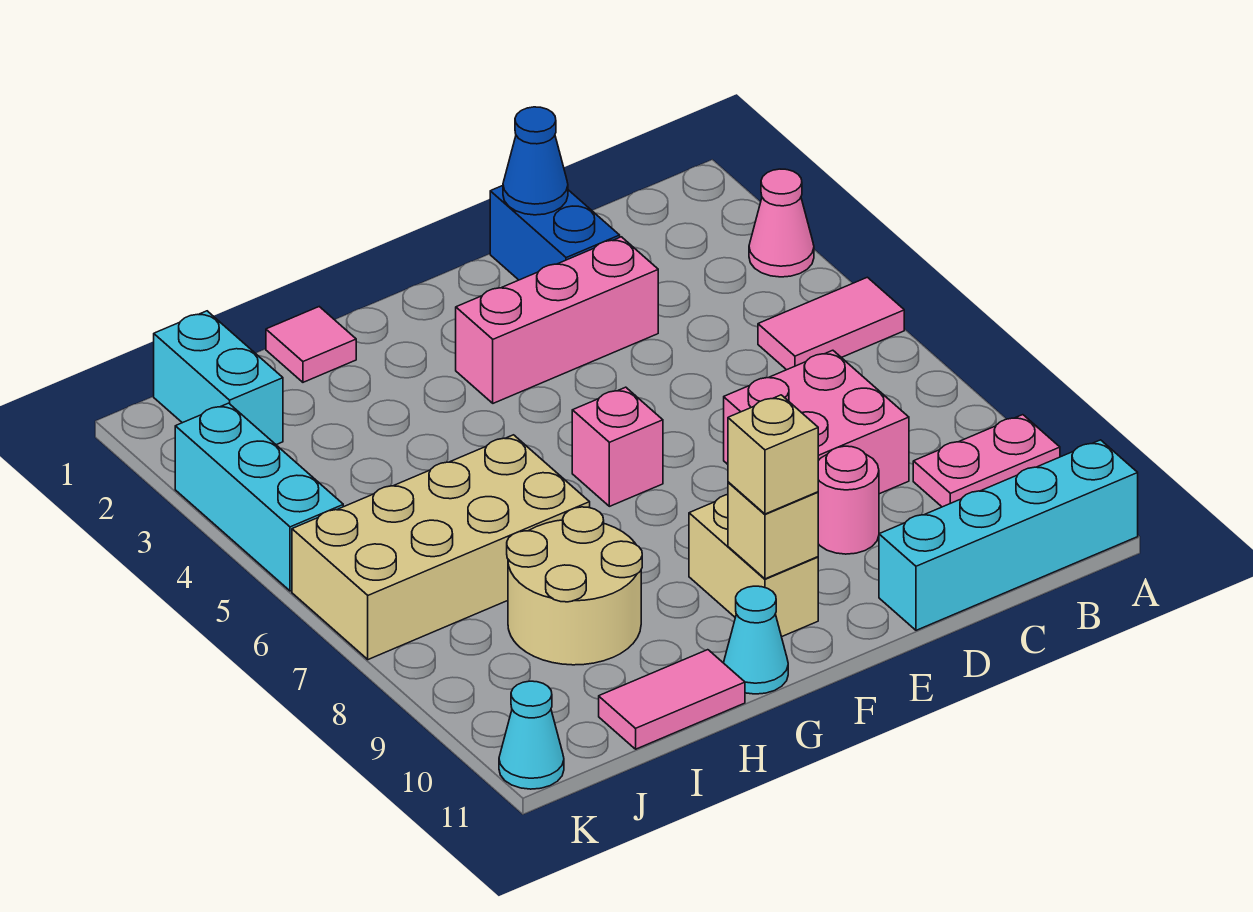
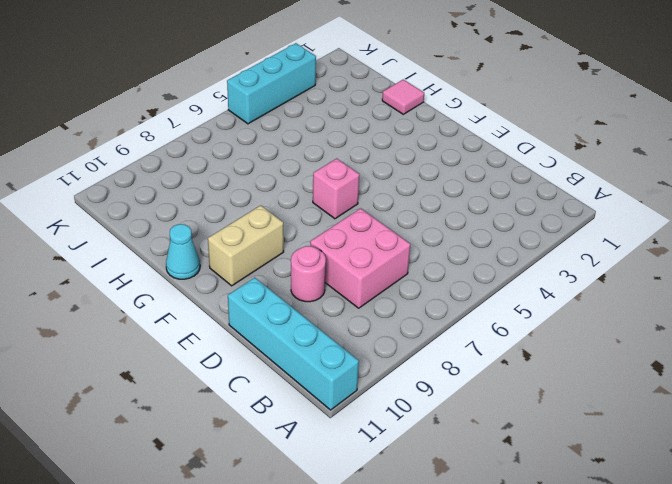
none -> pink 1x1 cone [749,169,814,277]
none -> pink 1x2 tile [758,277,904,370]
none -> pink 1x2 plate [913,415,1060,507]

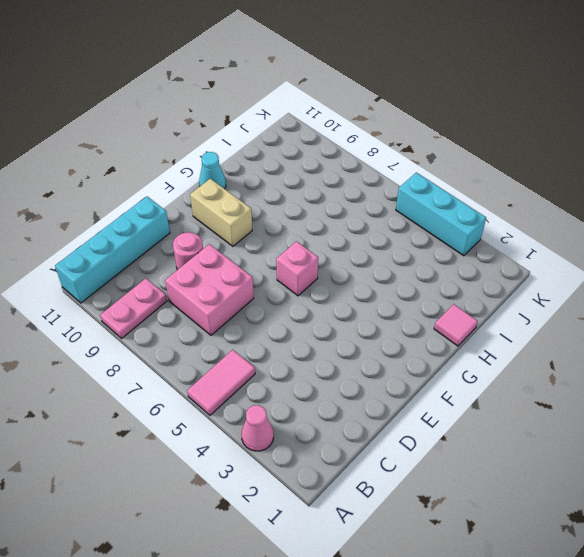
none -> blue 1x2 brick [490,186,620,280]
none -> pink 1x3 brick [456,237,658,403]
none -> tan 2x4 brick [292,435,590,660]

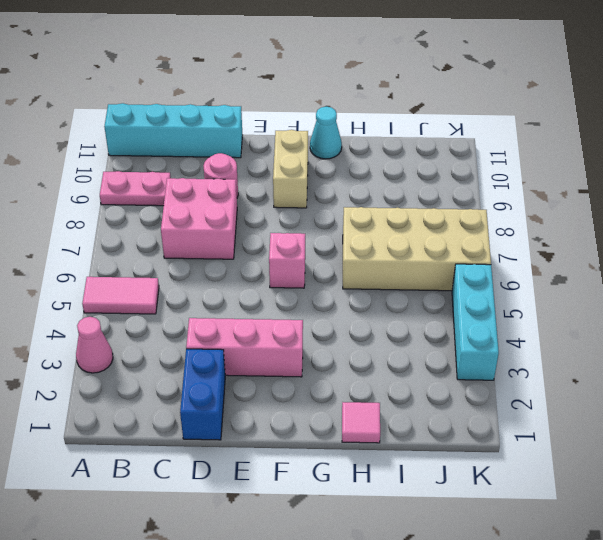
none -> tan 2x2 round brick [507,507,642,665]
none -> pink 1x2 tile [599,650,745,749]
none -> cyan 1x2 brick [154,311,283,445]

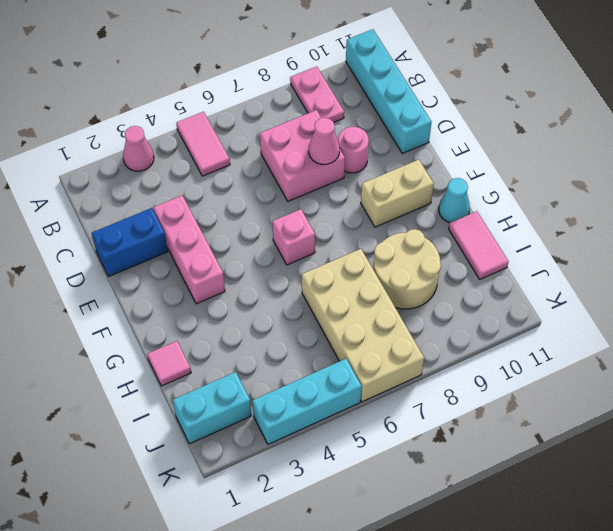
pink 1x1 cone [309,118,340,164] -> none
none -> cyan 1x1 cone [499,681,564,789]
none -> blue 1x1 cone [503,107,568,215]
none -> tan 1x1 brick [728,482,818,579]

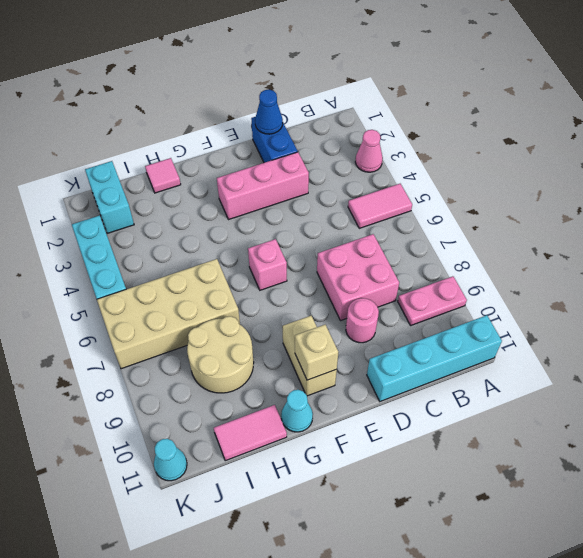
none -> tan 1x1 brick [728,395,818,514]

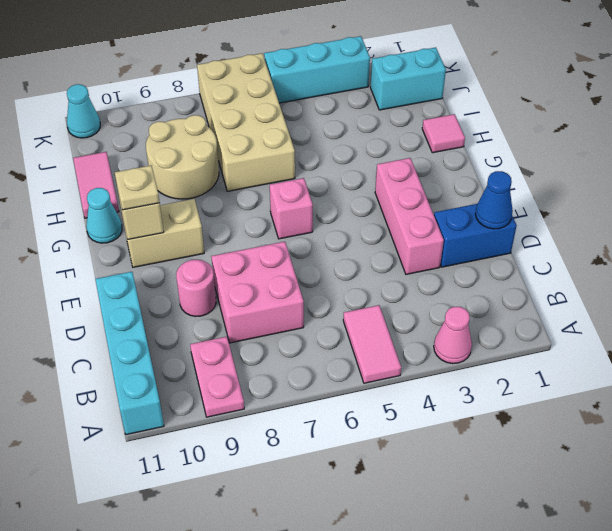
tan 1x1 plate [115,166,160,210] -> tan 1x1 brick [728,395,818,514]

